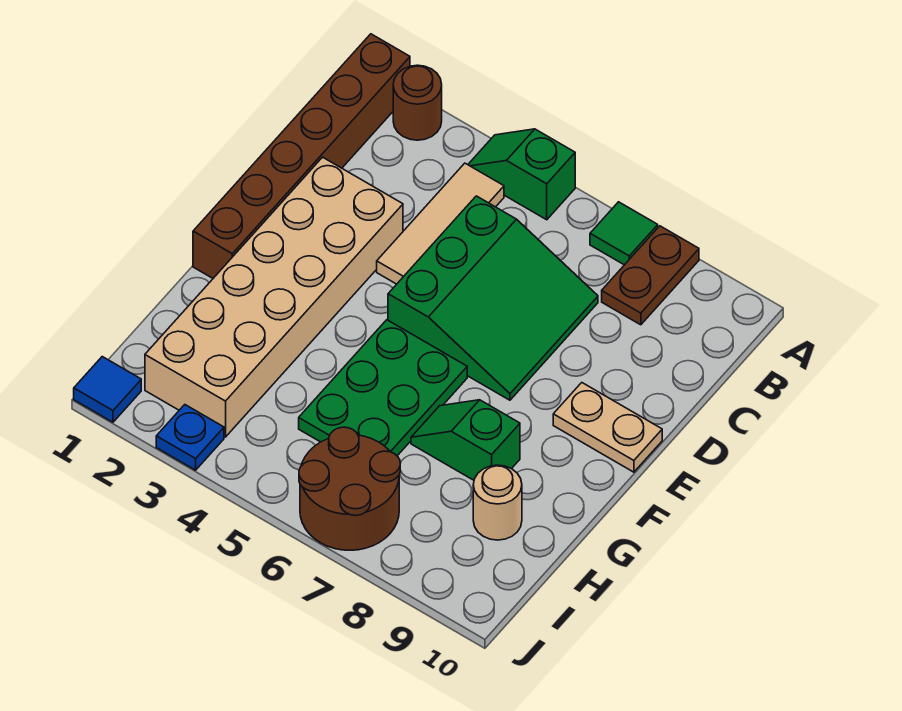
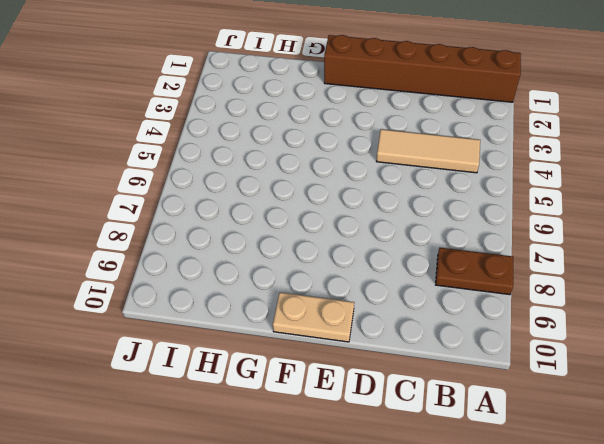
tan 1x2 plate [273,292,354,342] -> tan 1x2 plate turned to [553,383,662,472]
none -> brown 1x1 round brick [393,65,442,140]
none -> green 1x2 slope [468,129,575,220]
none -> green 1x1 tile [590,202,658,265]

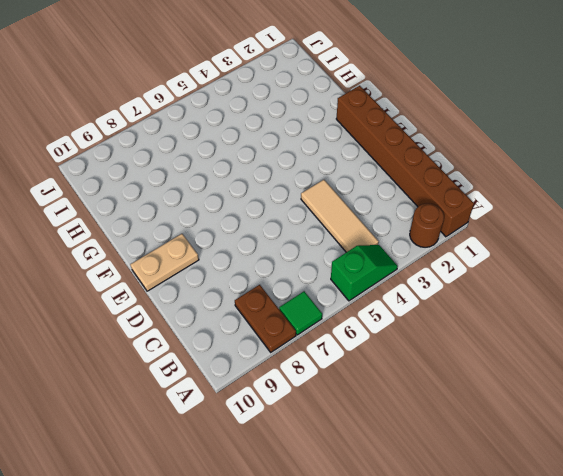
none -> green 3x3 slope [388,196,598,400]
none -> tan 2x6 brick [145,157,403,437]
none -> green 2x3 plate [299,320,467,456]

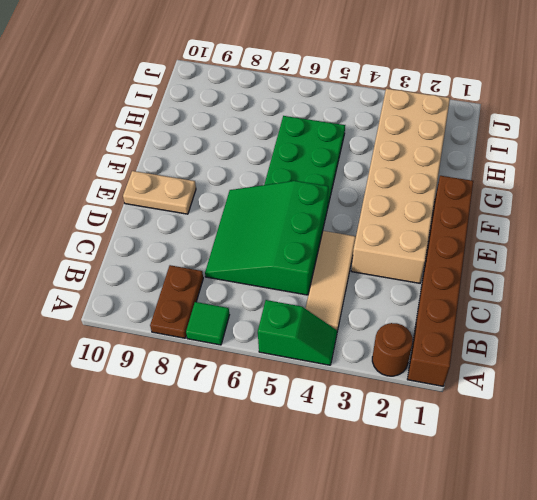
none -> green 1x2 slope [411,400,520,480]
none -> tan 1x1 round brick [473,465,522,540]
none -> brown 2x2 round brick [299,427,400,550]

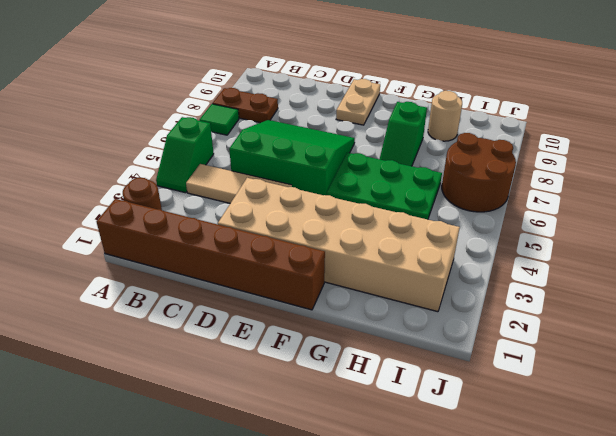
none -> blue 1x1 tile [74,357,141,422]
none -> blue 1x1 plate [156,405,224,470]

